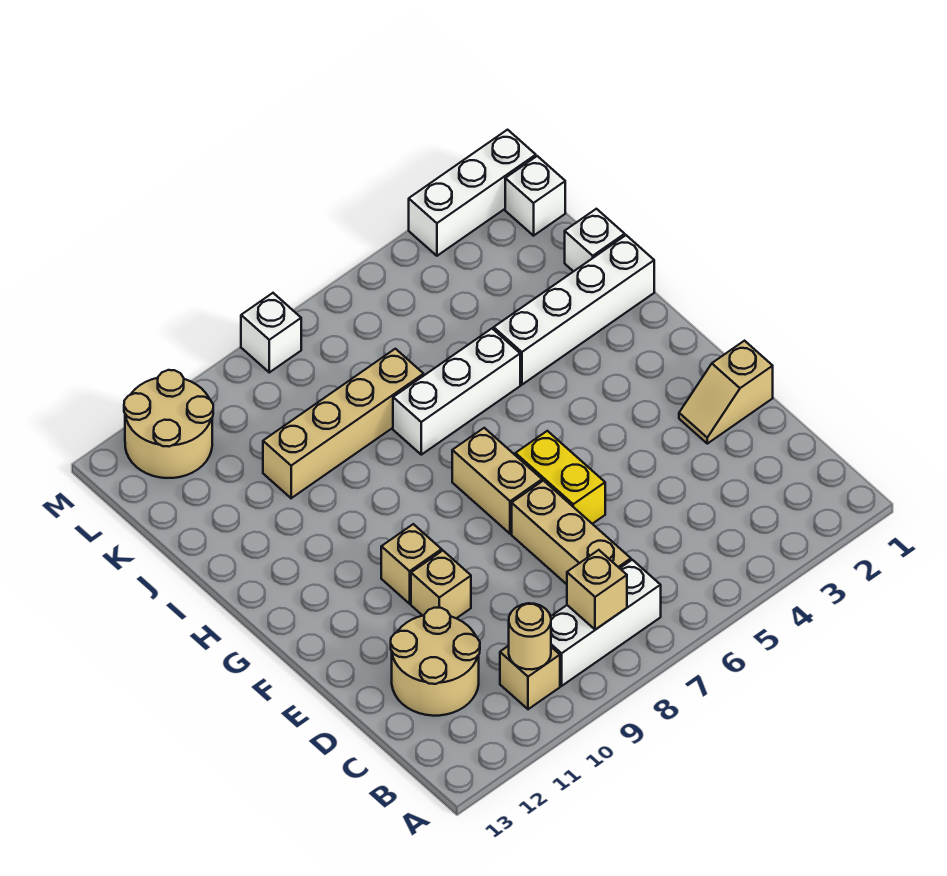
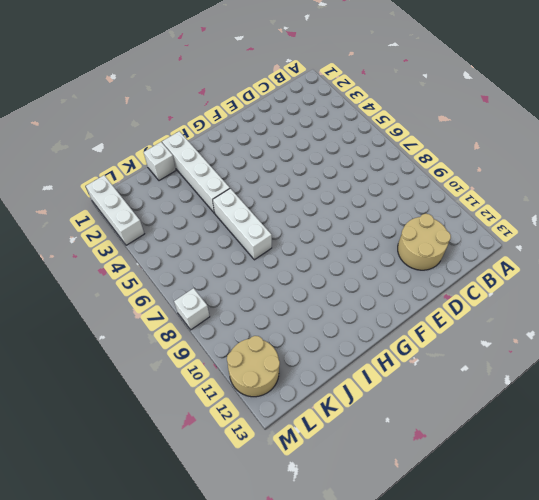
none -> white 1x3 brick [551,560,661,686]
none -> tan 1x1 brick [500,646,560,709]
none -> tan 1x3 brick [512,481,631,584]

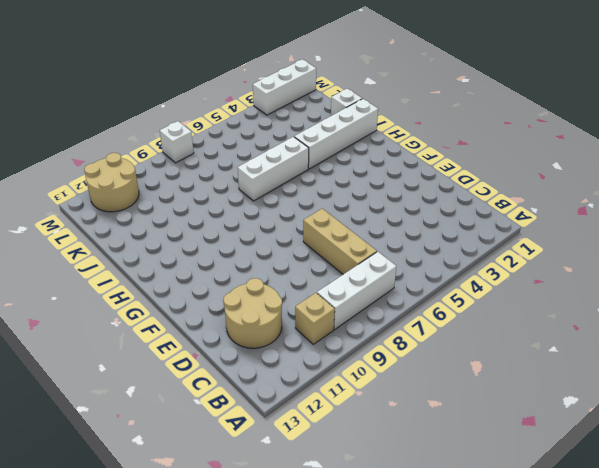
none -> tan 1x2 slope [679,341,773,444]
none -> yellow 1x2 brick [515,431,605,524]
none -> tan 1x1 brick [411,551,471,618]

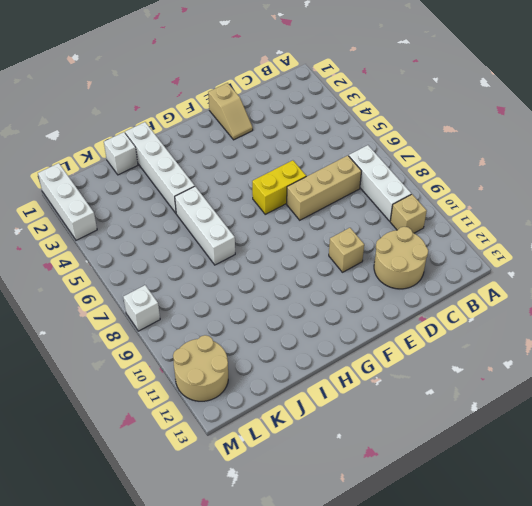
none -> tan 1x2 brick [452,428,542,534]
none -> tan 1x1 brick [381,524,442,604]
none -> tan 1x4 brick [263,349,424,498]

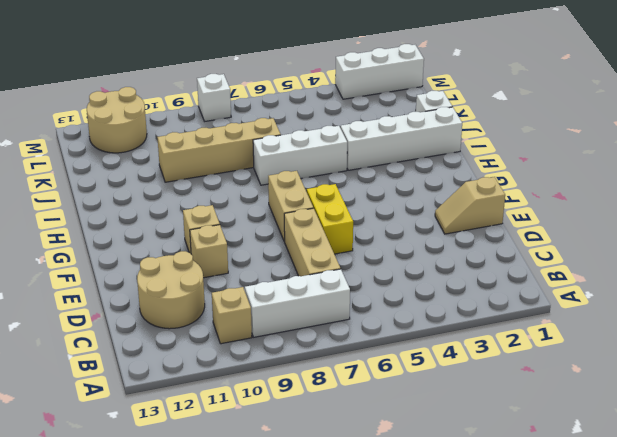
none -> white 1x1 brick [505,156,565,236]
none -> tan 1x1 brick [567,550,627,630]
none -> tan 1x1 round brick [509,603,551,669]

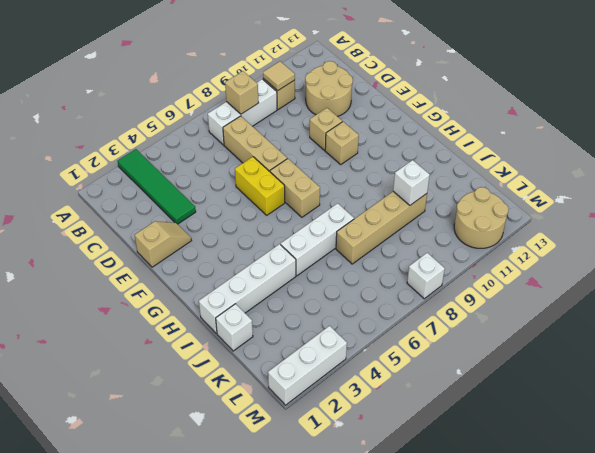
green 1x4 tile [118,149,196,224] -> none
tan 1x1 tile [263,61,295,91] -> tan 1x1 round brick [509,603,551,669]
white 1x1 brick [393,160,430,205] -> white 1x1 brick moved to [505,156,565,236]

